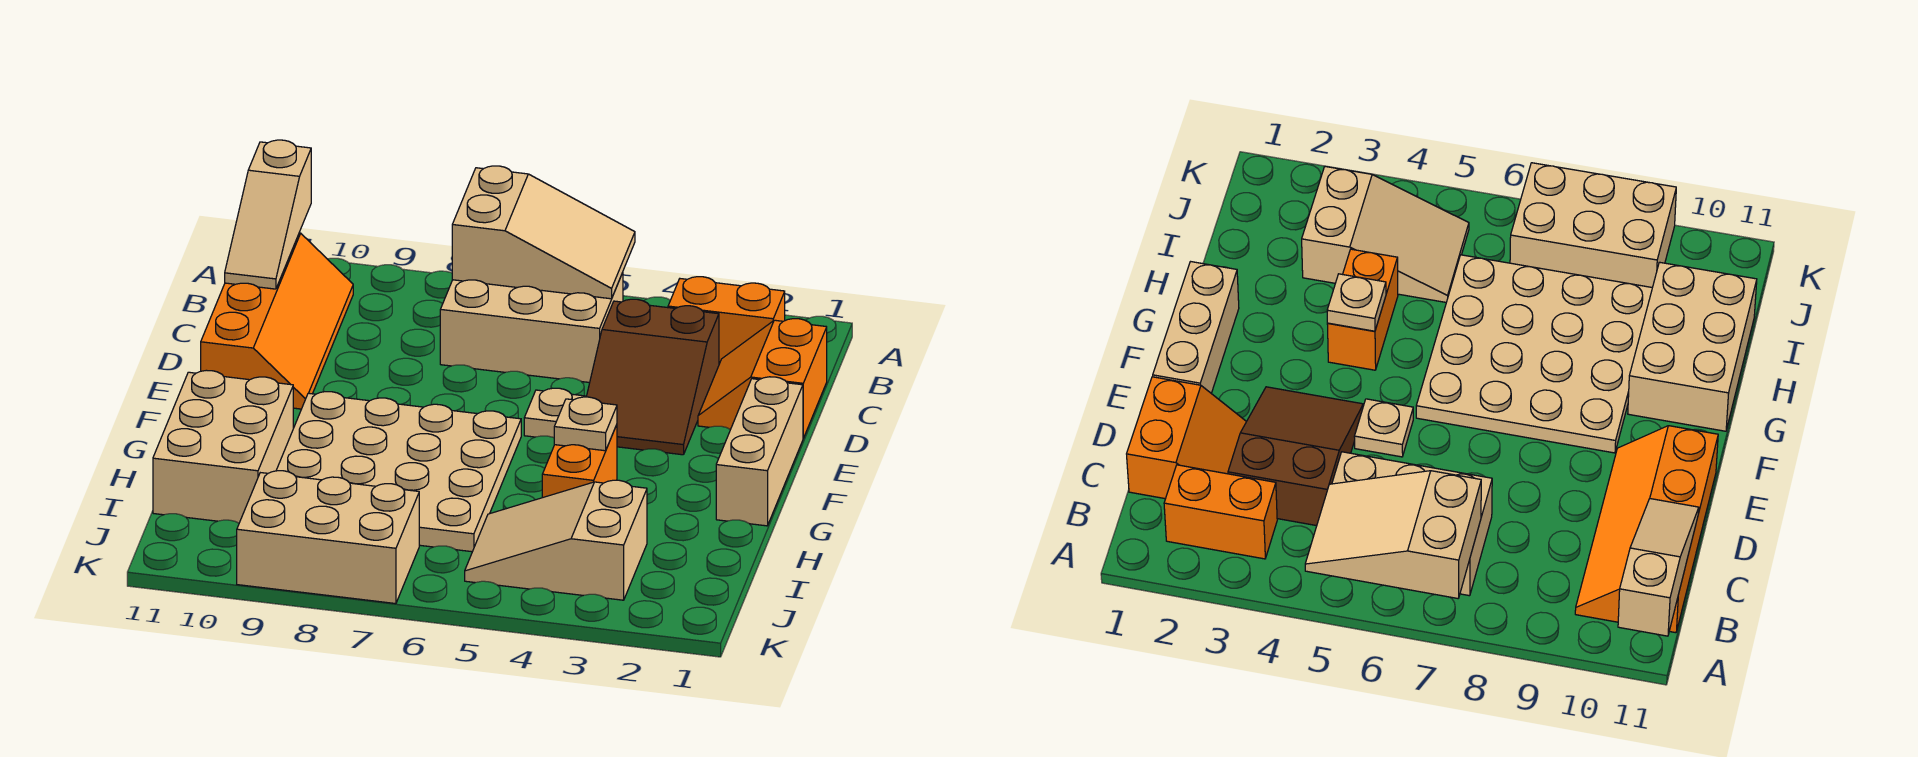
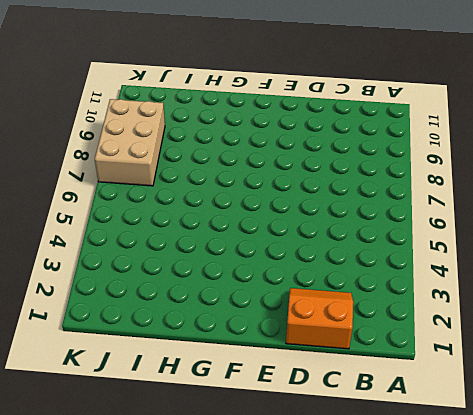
none -> orange 1x2 brick [668,277,785,364]
none -> tan 2x3 brick [440,273,623,383]
none -> orange 2x4 slope [201,233,353,409]

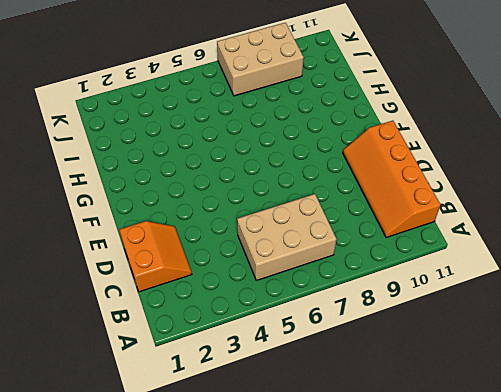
none -> orange 1x2 brick [668,277,785,364]
none -> brown 2x3 slope [586,299,719,455]
none -> tan 1x3 brick [716,377,803,526]

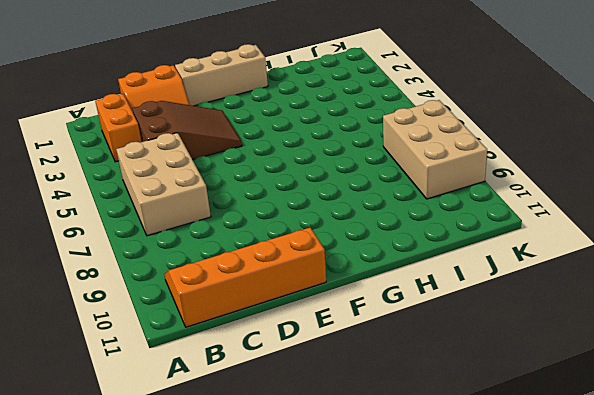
none -> tan 1x1 plate [524,388,586,438]
none -> tan 4x4 plate [276,392,521,552]
none -> orange 1x2 brick [542,425,617,498]

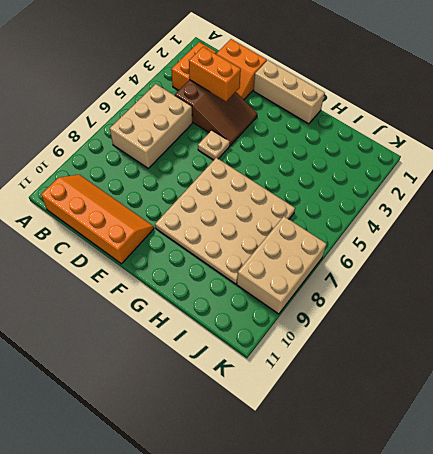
orange 1x2 brick [189,47,241,101] -> orange 1x2 brick moved to [542,425,617,498]
none -> tan 2x3 brick [153,370,293,523]
none -> tan 2x3 slope [465,480,647,600]
none -> tan 2x3 slope [452,166,635,299]

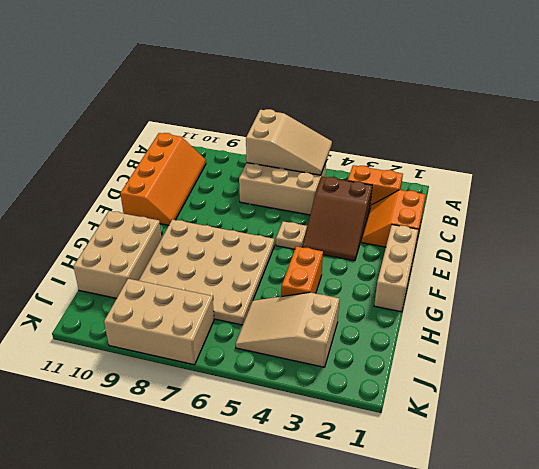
none -> tan 1x3 slope [225,140,311,289]
none -> tan 1x1 plate [554,397,617,451]

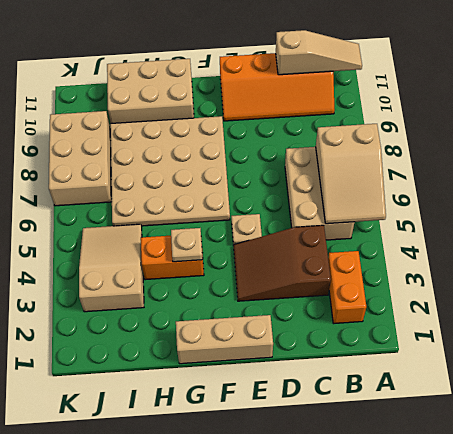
tan 1x3 slope [276,30,362,75] -> tan 1x3 slope turned to [225,140,311,289]
none -> orange 2x2 slope [698,319,827,438]

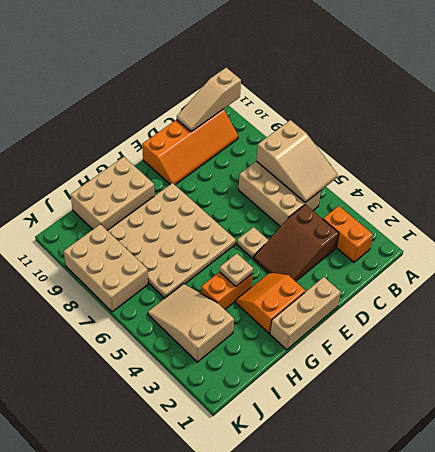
orange 2x2 slope [236,272,305,333] -> orange 2x2 slope moved to [698,319,827,438]

